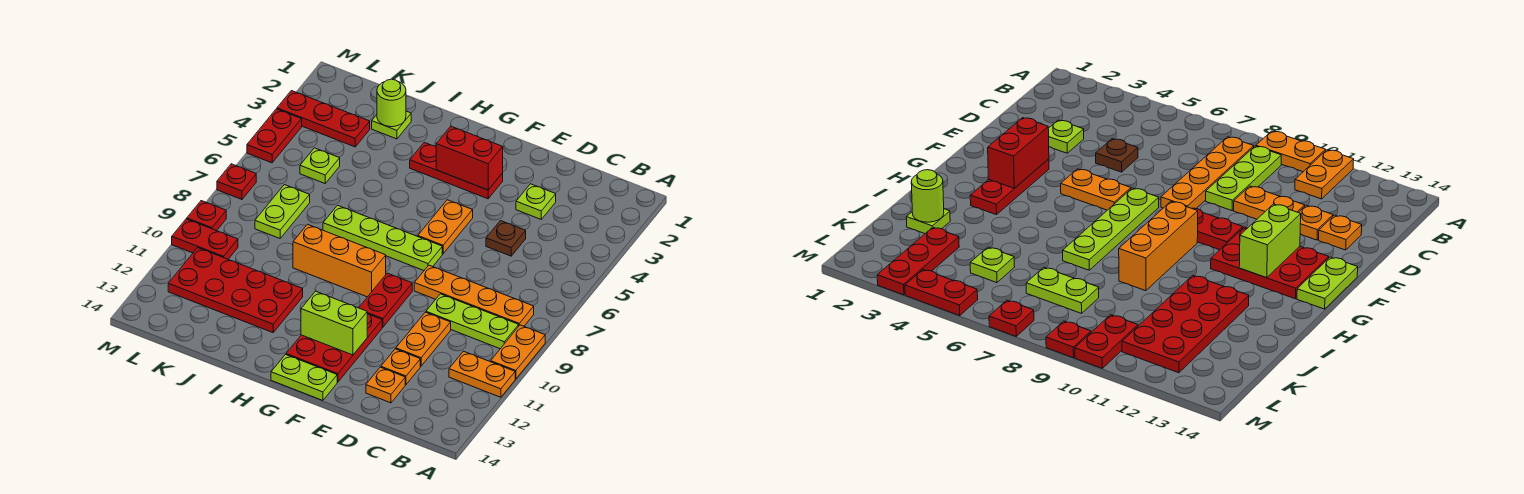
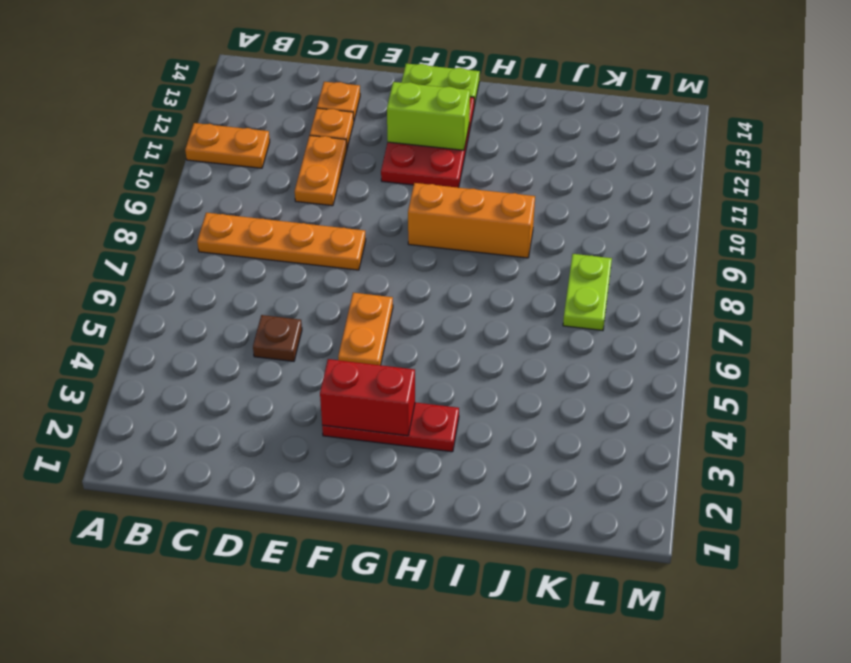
none -> orange 1x2 plate [491,325,545,379]
none -> lime 1x3 plate [426,294,519,349]
none -> lime 1x1 plate [516,184,556,219]

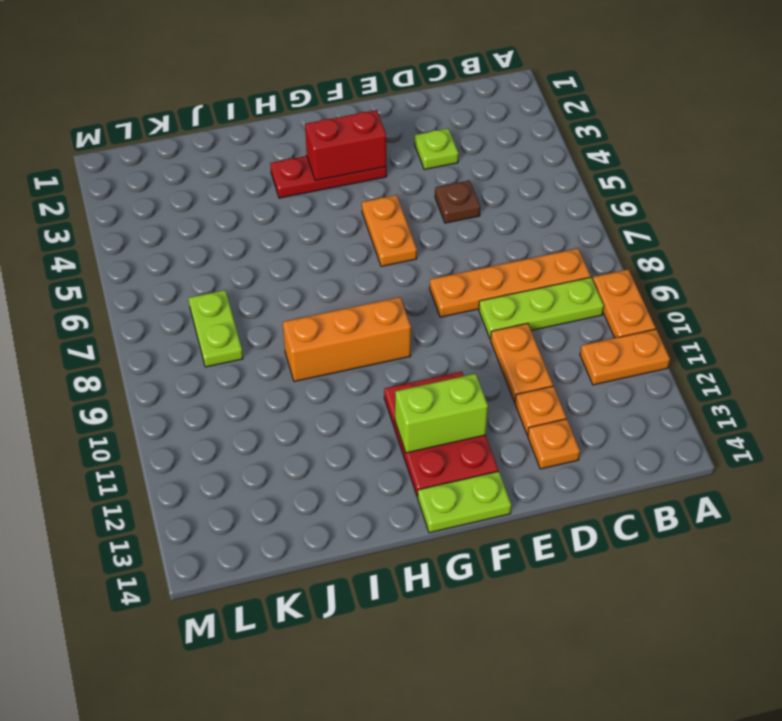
none -> lime 1x4 plate [323,205,442,270]
none -> red 1x2 plate [359,273,412,327]
none -> red 2x4 plate [168,248,303,333]

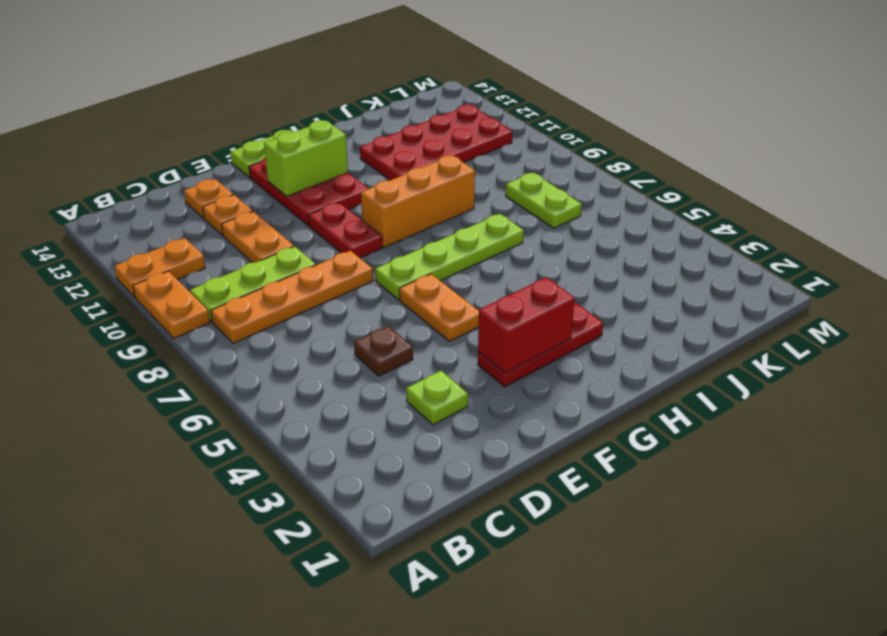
none -> lime 1x1 plate [372,111,411,139]
none -> red 1x3 plate [277,91,370,147]
none -> lime 1x1 plate [300,148,340,183]

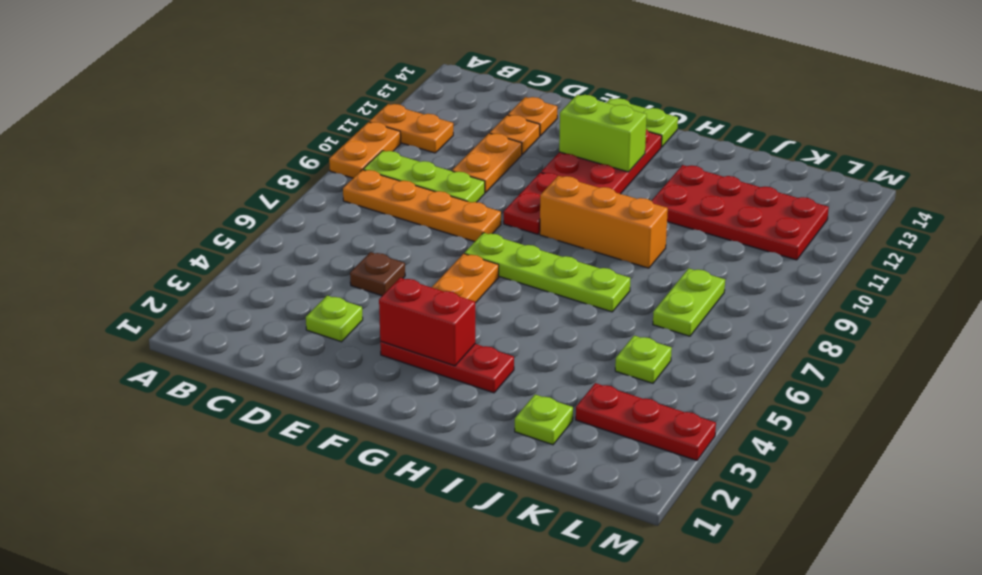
none -> red 1x2 plate [172,219,238,259]
none -> red 1x2 plate [247,109,302,163]
none -> red 1x1 plate [217,164,256,199]

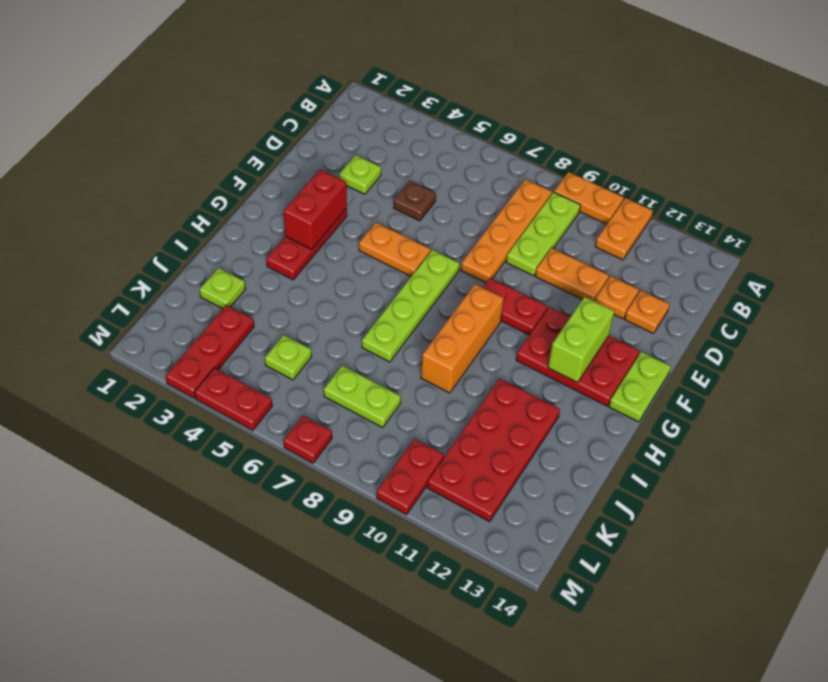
none -> red 1x1 plate [187,201,226,231]
none -> lime 1x1 round brick [377,79,406,127]

